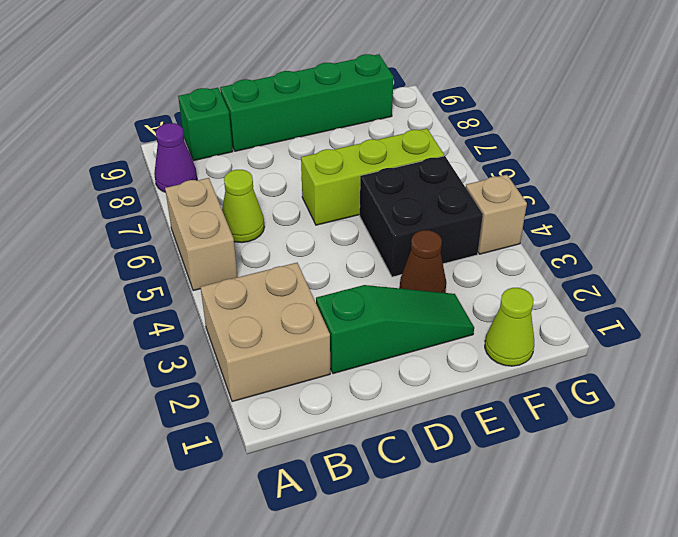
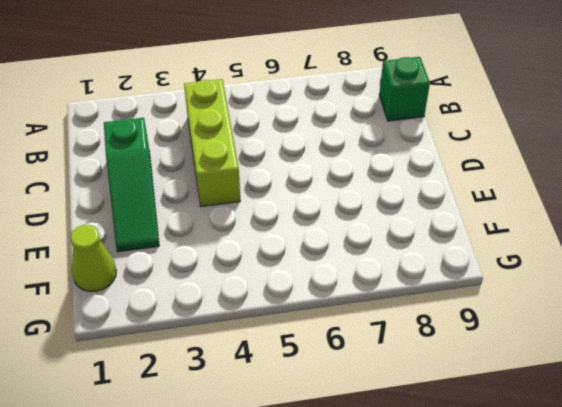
lime 1x3 brick [184,79,240,207] -> lime 1x3 brick moved to [301,128,444,225]
none -> tan 2x2 brick [201,263,330,402]
none -> tan 1x2 brick [165,178,237,291]
none -> purple 1x1 cone [154,123,197,192]

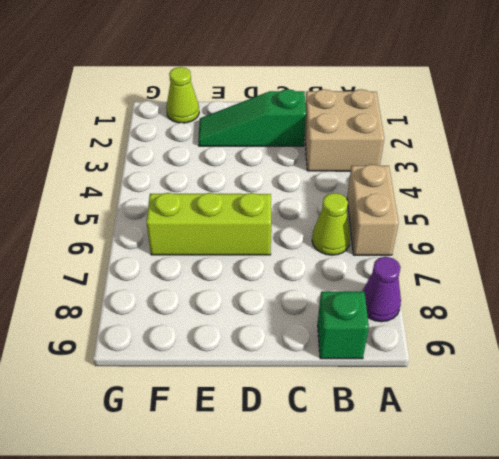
none -> green 1x4 brick [220,54,394,151]
none -> brown 1x1 cone [400,230,446,293]
none -> black 2x2 brick [360,156,483,277]

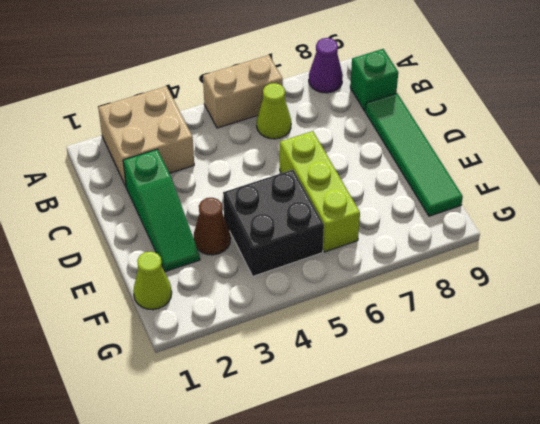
green 1x4 tile [365,93,463,216] -> green 1x4 brick [220,54,394,151]
none -> tan 1x1 brick [466,175,527,254]

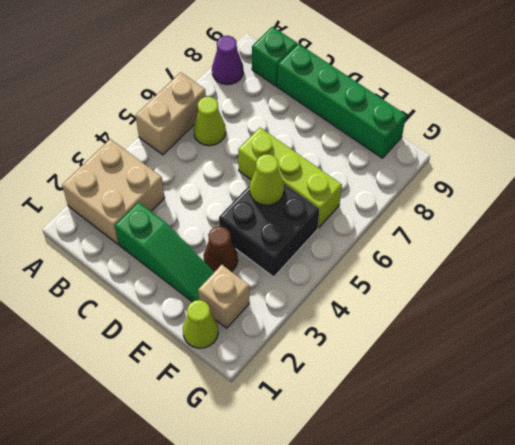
lime 1x1 cone [250,154,284,205] -> none
tan 1x1 brick [198,265,249,328] -> tan 1x1 brick moved to [466,175,527,254]

